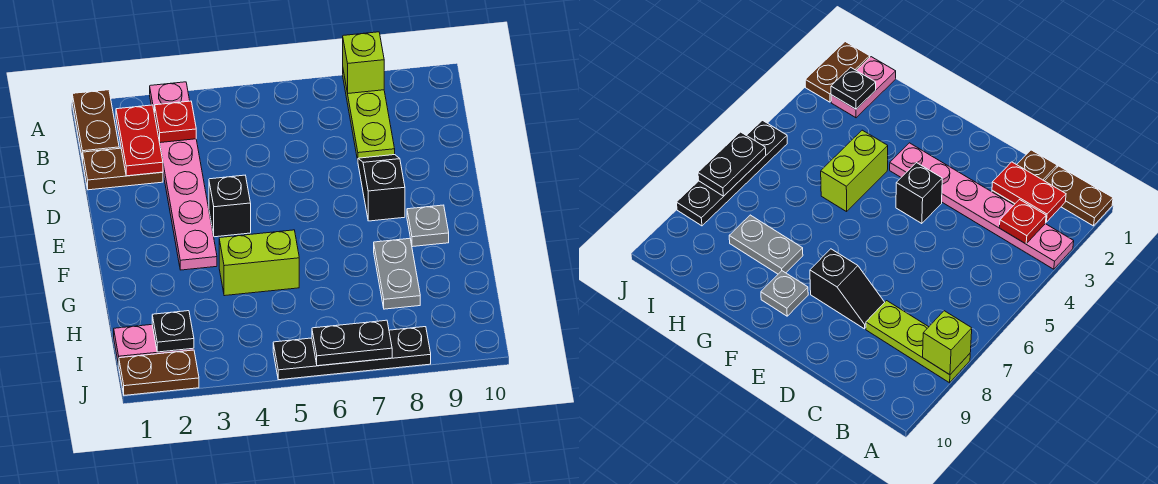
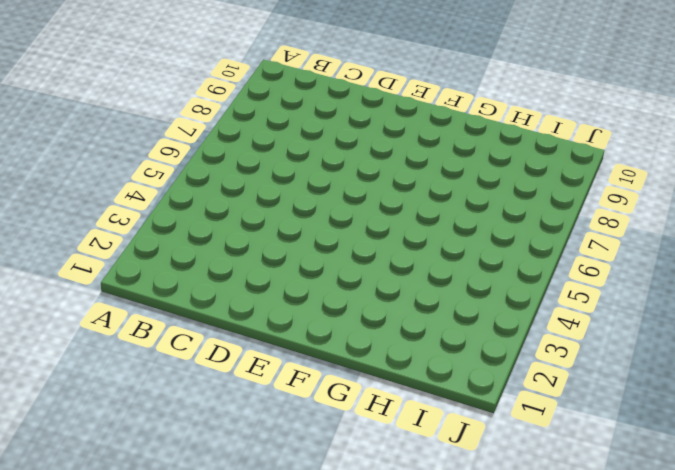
none -> brown 1x2 plate [72,90,119,160]
none -> pink 1x6 plate [150,82,217,270]
none -> lime 1x3 plate [343,71,395,160]

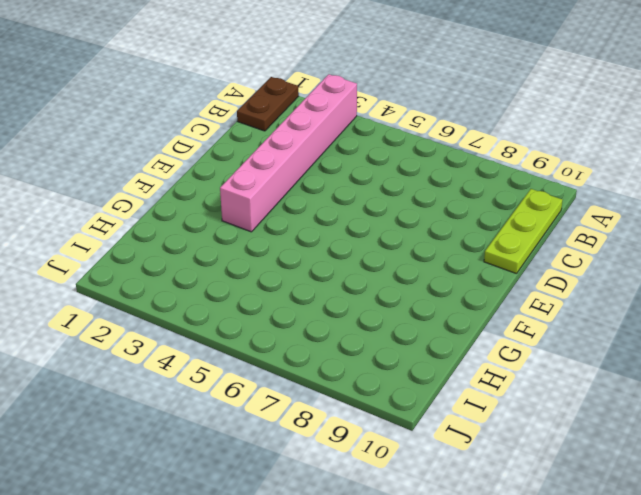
pink 1x6 brick [220,74,357,232] -> pink 1x6 plate [150,82,217,270]
lime 1x3 plate [484,189,562,274] -> lime 1x3 plate moved to [343,71,395,160]
none -> brown 1x2 plate [83,148,163,190]
none -> black 1x2 slope [358,155,405,221]
none -> black 1x1 brick [209,175,251,237]

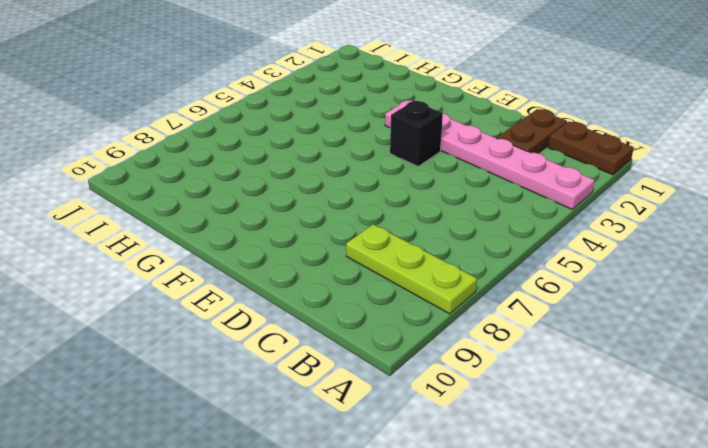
none -> black 1x2 slope [358,155,405,221]
none -> grey 1x1 plate [407,205,449,247]
none -> lime 1x2 brick [219,230,299,296]

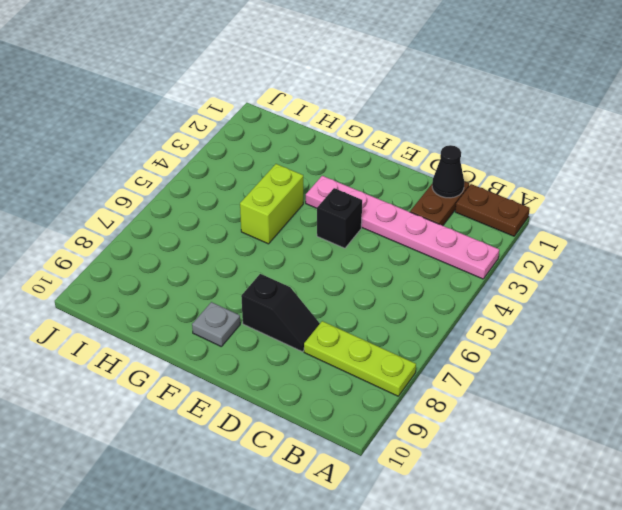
black 1x1 cone [432,145,464,198] -> none
none -> grey 1x2 plate [374,238,420,309]
none -> pink 1x2 plate [114,325,194,365]
none -> brown 1x2 plate [119,350,199,395]

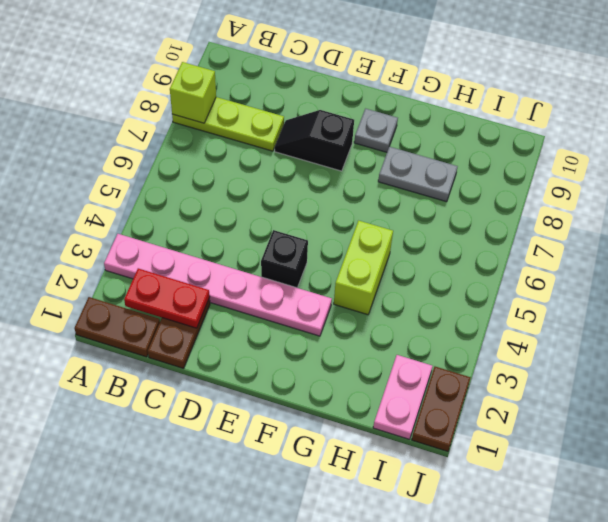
none -> black 1x4 plate [273,327,431,380]
none -> red 1x1 plate [154,101,196,143]
none -> black 1x1 plate [152,311,194,352]

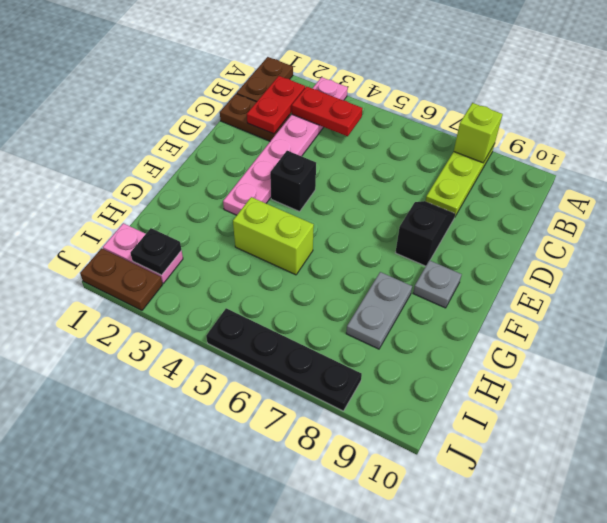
red 1x2 plate [292,86,363,136] -> red 1x1 plate [154,101,196,143]
none -> black 1x2 plate [312,320,392,366]

